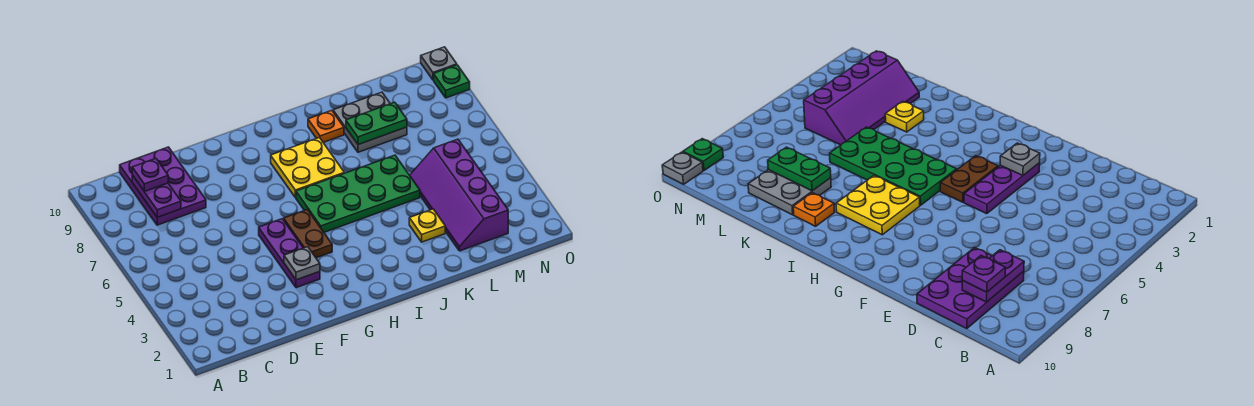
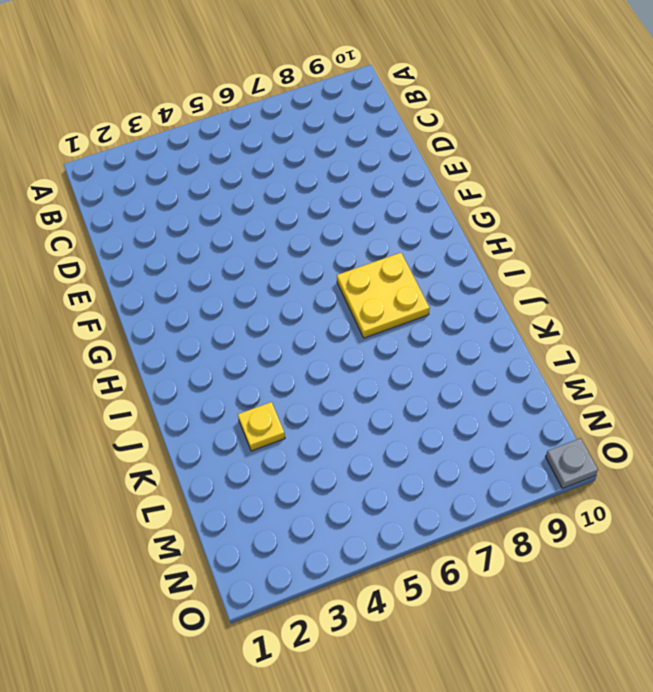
none -> purple 2x3 plate [120,147,206,225]
none -> purple 1x3 plate [259,219,320,288]
none -> brown 1x2 plate [284,210,332,258]

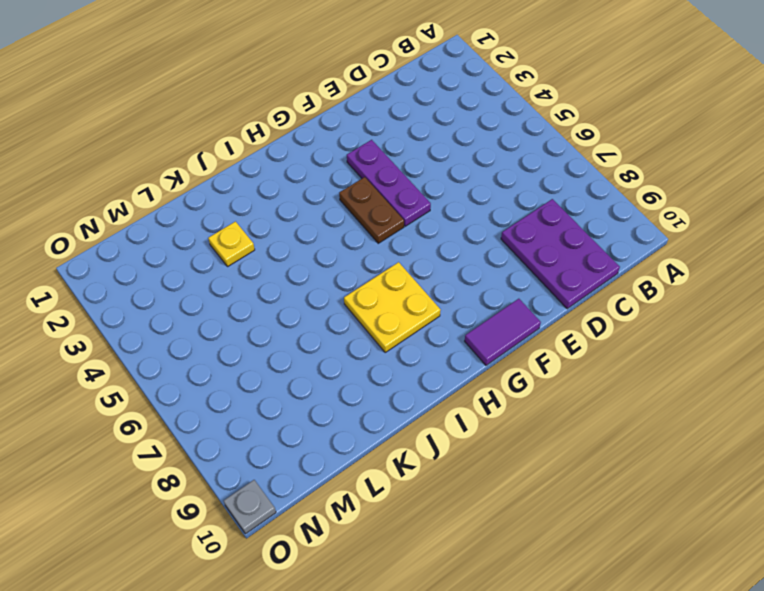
purple 1x2 tile [465,299,541,365] -> none
none -> green 2x4 plate [296,155,420,232]
none -> orange 1x1 plate [308,110,344,142]
none -> grey 2x2 plate [333,92,407,152]

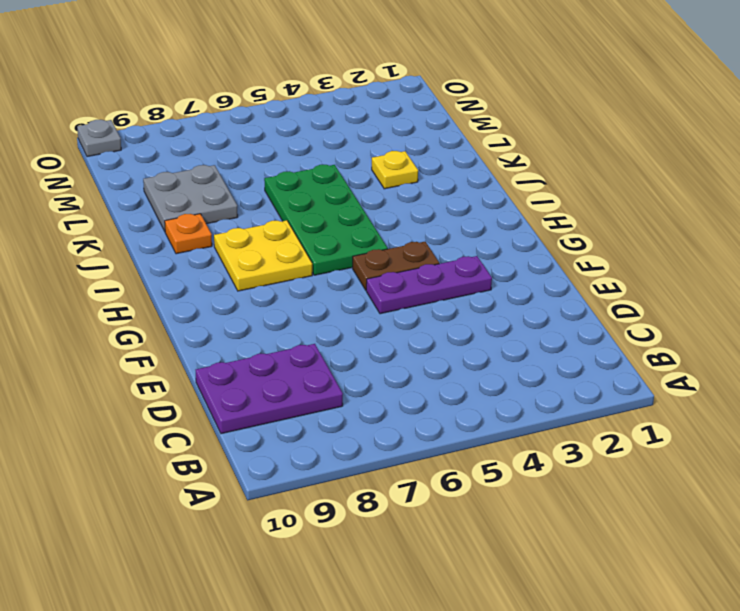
none -> purple 2x4 slope [410,139,508,251]
none -> green 1x1 plate [434,65,470,98]
none -> purple 1x2 plate [132,175,181,217]

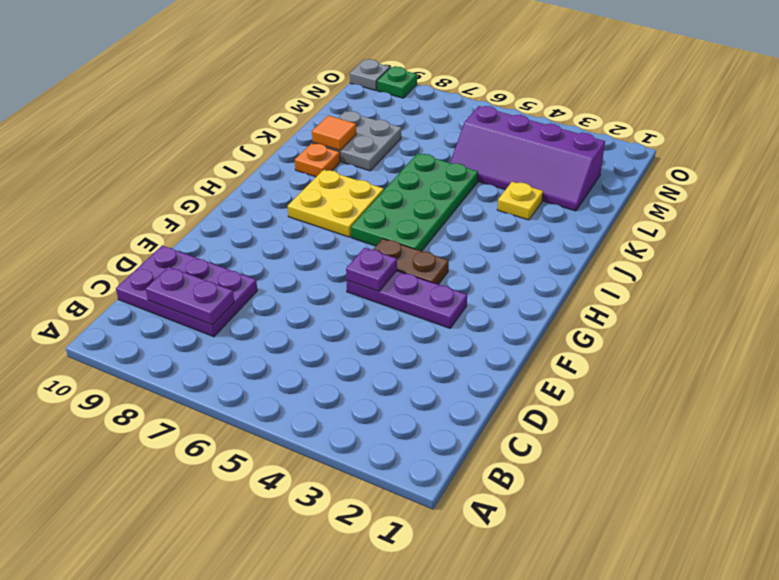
purple 1x1 plate [346,248,397,291] -> purple 1x1 plate moved to [132,159,168,192]
orange 1x1 tile [312,115,356,150] -> none
none -> grey 1x1 plate [284,247,320,280]
none -> green 1x2 plate [346,102,407,145]

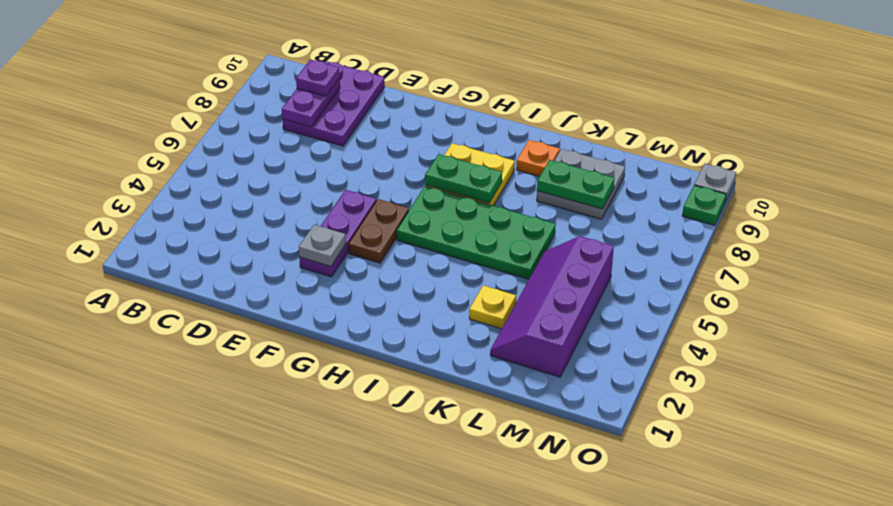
green 1x2 plate [425,154,502,203] -> none

